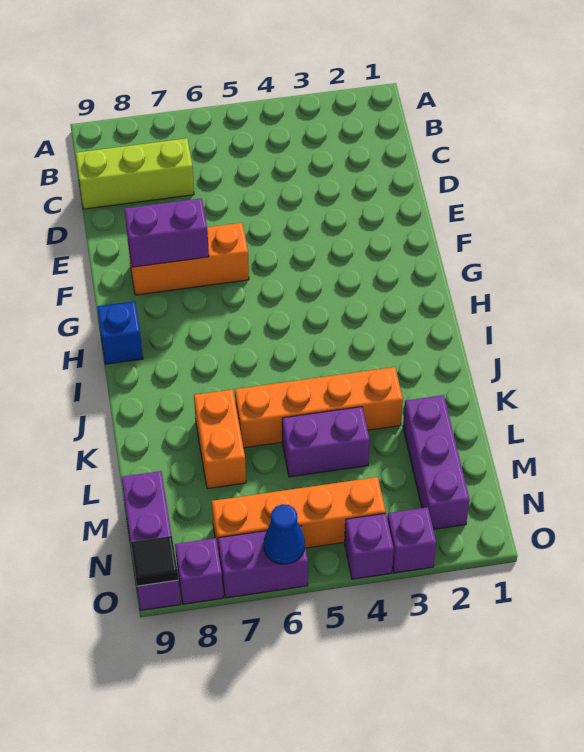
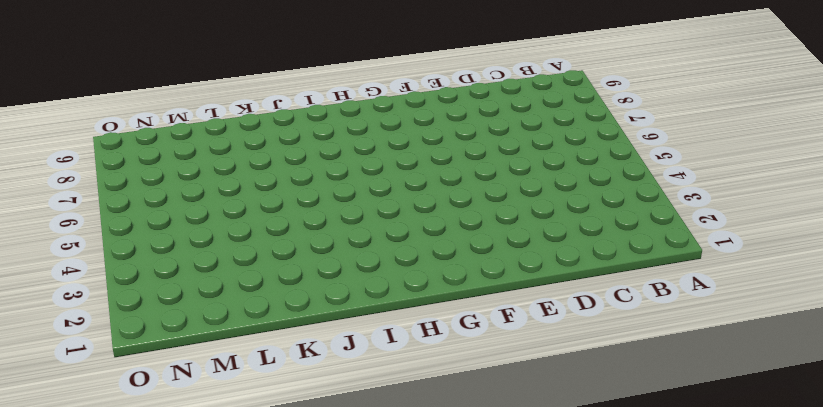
none -> lime 1x3 brick [76,138,194,209]
none -> orange 1x3 brick [128,223,249,295]
none -> blue 1x1 brick [97,301,143,364]

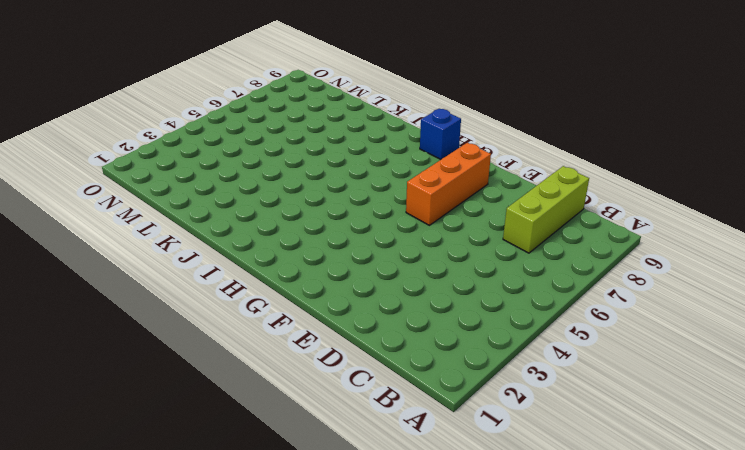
none -> orange 1x4 brick [235,367,403,448]
none -> orange 1x2 brick [194,389,246,489]
none -> purple 1x3 brick [403,395,470,529]

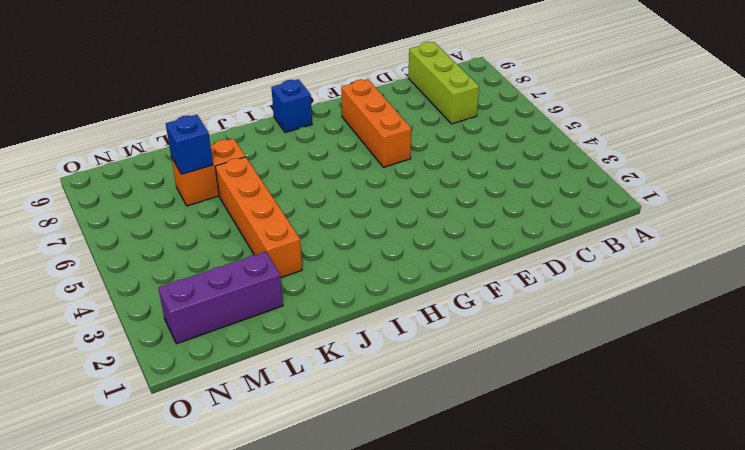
blue 1x1 brick [166,115,213,174] -> none
none -> purple 1x2 brick [282,407,370,477]
none -> purple 1x3 brick [122,471,181,611]
none -> orange 1x4 brick [212,477,385,554]

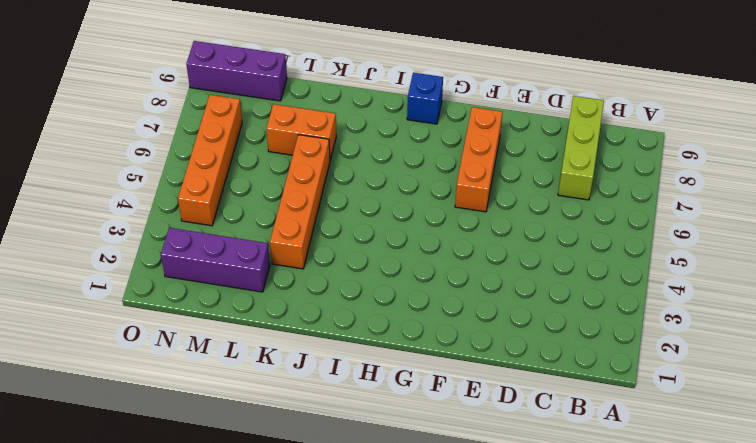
none -> purple 1x2 brick [282,407,370,477]
none -> purple 1x1 brick [387,507,436,573]
none -> purple 1x1 brick [345,513,394,579]

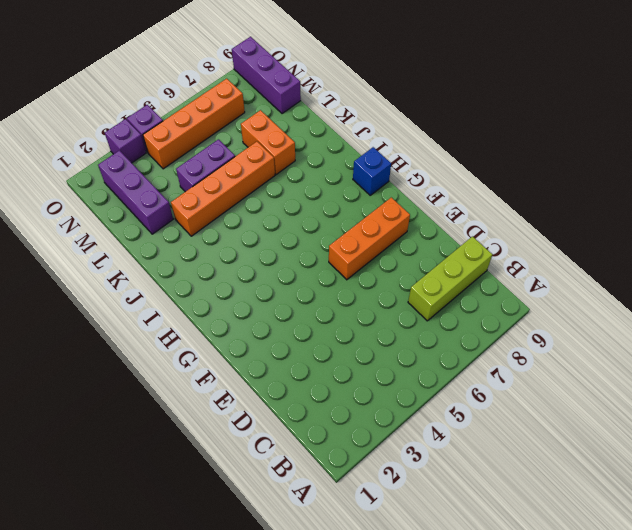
none -> purple 1x2 brick [218,526,308,598]
none -> purple 1x1 brick [175,538,223,604]
none -> purple 1x2 brick [124,198,209,267]

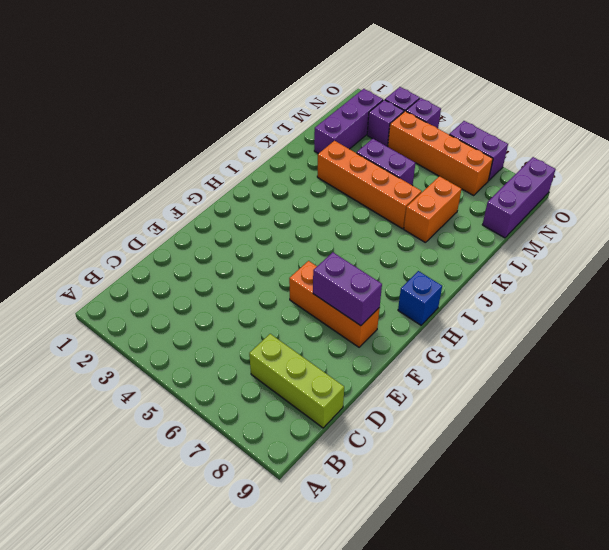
purple 1x1 brick [367,100,404,146] -> purple 1x1 brick moved to [175,538,223,604]
none -> blue 1x1 cone [264,504,305,564]
none -> black 1x1 tile [131,536,178,586]

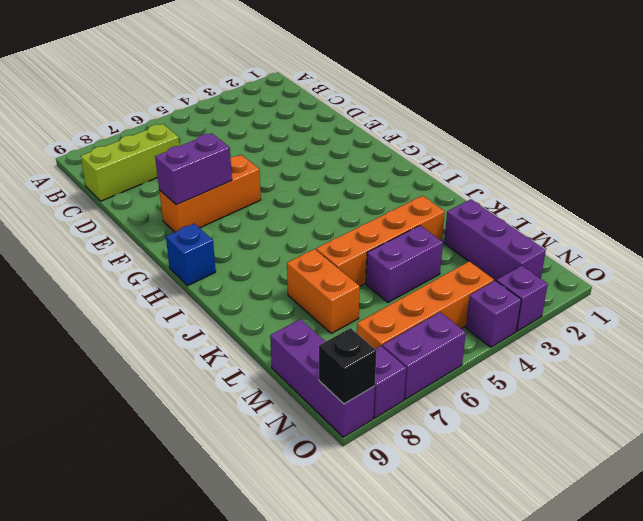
black 1x1 brick [319,328,377,404] -> black 1x1 tile [131,536,178,586]
none -> blue 1x1 cone [264,504,305,564]

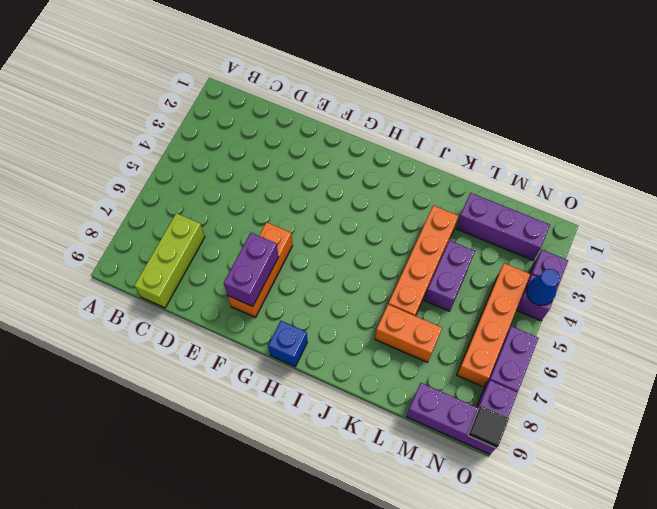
blue 1x1 cone [526,269,560,305] -> blue 1x1 cone moved to [264,504,305,564]

